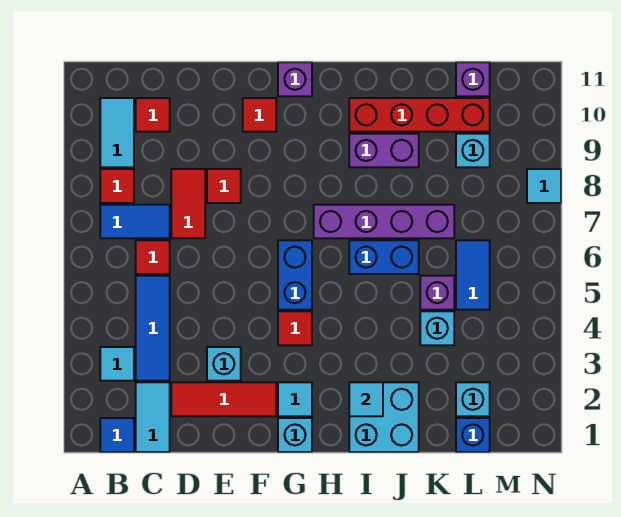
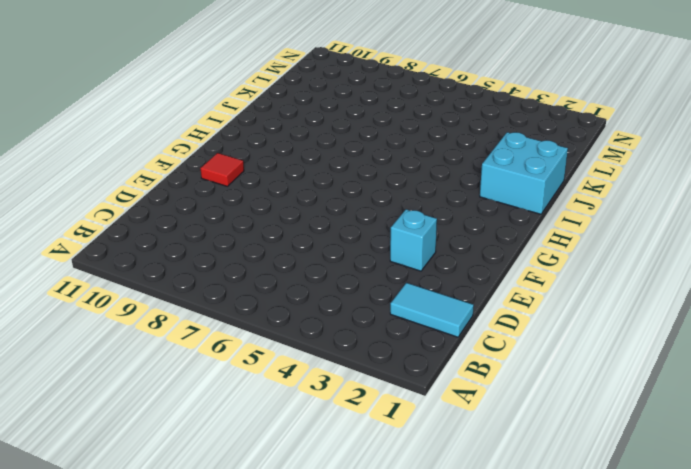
none -> blue 1x1 tile [100,418,134,452]
none -> cyan 1x1 tile [100,347,134,381]
none -> blue 1x2 tile [100,205,170,238]
none -> red 1x1 tile [100,169,134,203]

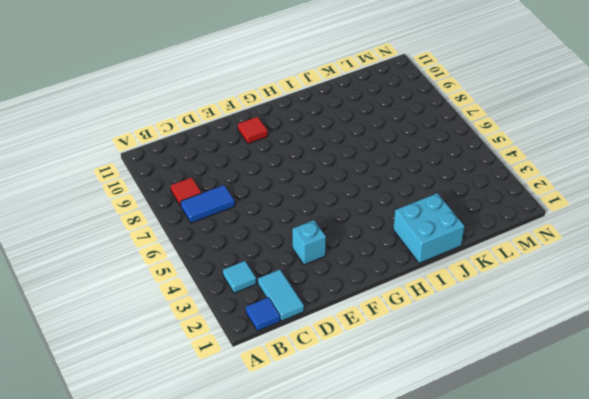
none -> cyan 1x2 tile [100,98,134,167]
none -> blue 1x3 tile [136,276,170,381]
none -> red 1x1 tile [136,240,170,274]
none -> red 1x1 tile [136,98,170,132]

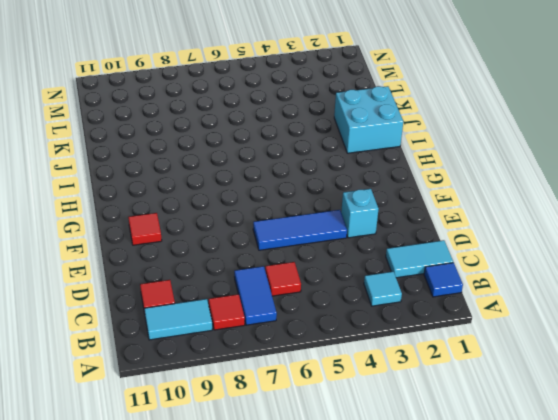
blue 1x3 tile [253,210,347,250] -> blue 1x3 tile moved to [136,276,170,381]
none -> red 1x3 tile [171,382,276,416]
none -> red 1x2 tile [171,169,205,238]
none -> red 1x1 tile [207,169,241,203]
none -> cyan 1x1 brick [278,418,312,452]

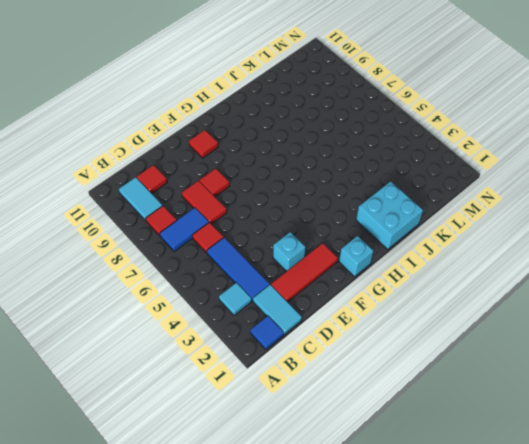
none -> cyan 1x1 tile [278,382,312,416]
none -> red 1x1 tile [278,311,312,345]
none -> blue 1x2 brick [278,240,312,310]
none -> purple 1x1 brick [278,62,312,96]

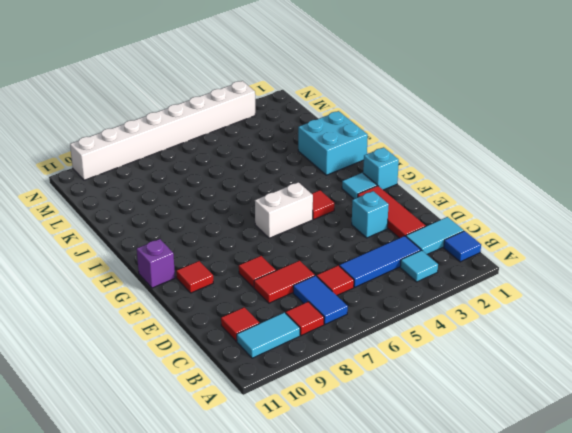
white 1x2 brick [255,182,313,238] -> blue 1x2 brick [278,240,312,310]
white 1x8 brick [70,81,255,180] -> cyan 1x1 tile [527,169,561,203]
none -> purple 1x4 brick [314,205,454,238]
none -> blue 1x2 brick [349,240,419,274]
none -> purple 1x2 brick [349,134,419,167]
none -> red 1x4 brick [349,98,490,132]

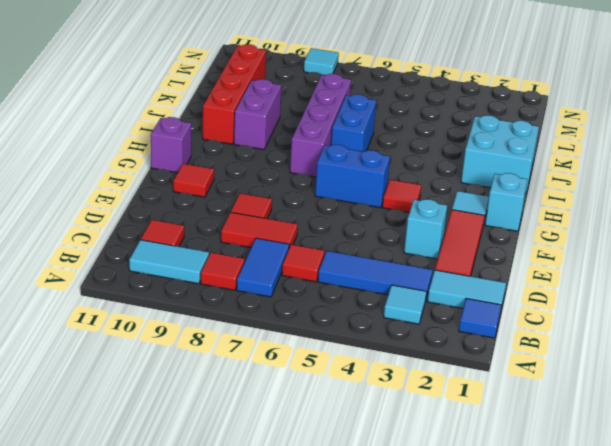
none -> cyan 1x1 brick [420,311,454,345]
none -> purple 1x1 brick [420,276,454,310]
none -> blue 1x1 brick [456,418,490,452]
none -> cyan 1x1 brick [456,382,490,416]

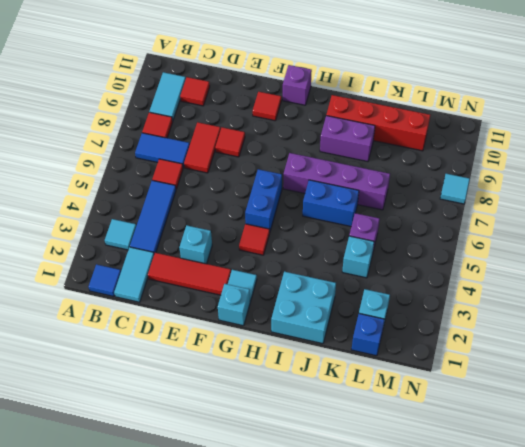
none -> blue 1x2 tile [456,240,490,310]
none -> cyan 1x1 brick [456,134,490,167]
none -> purple 1x1 brick [456,62,490,96]
none -> cyan 1x1 tile [349,382,383,416]

